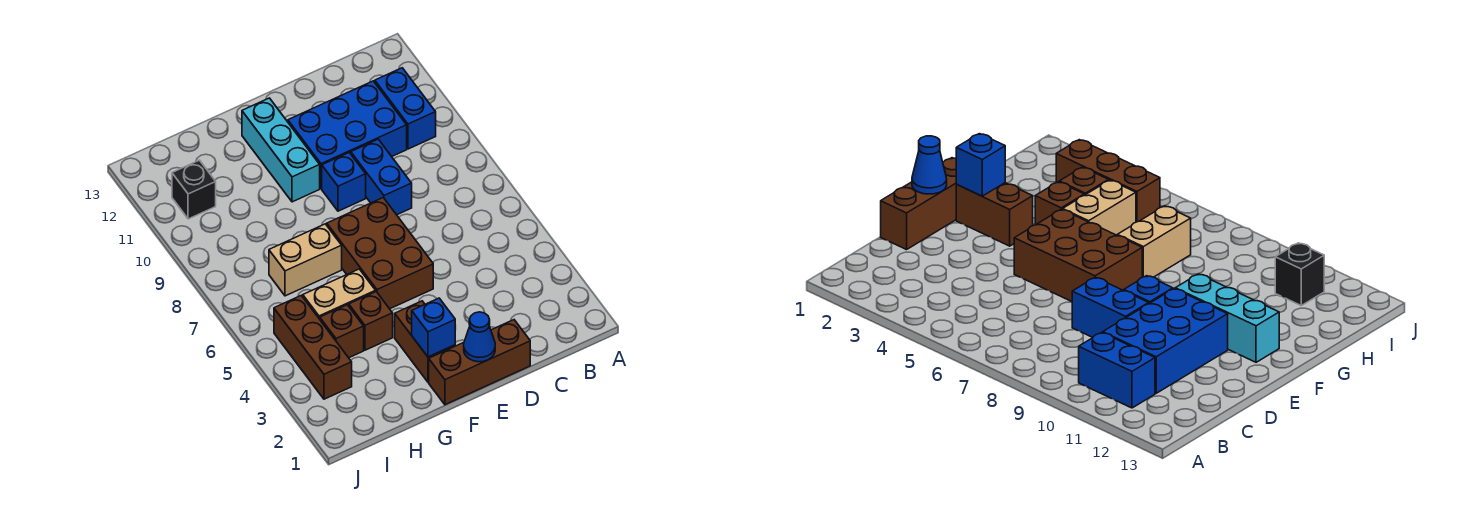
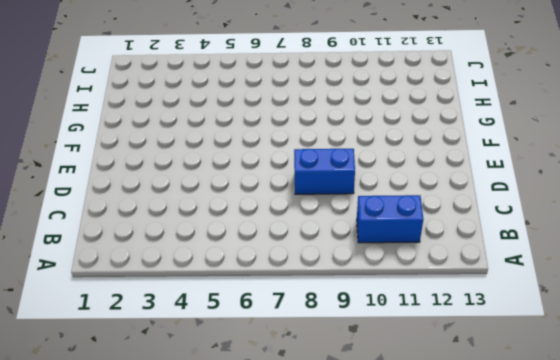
none -> blue 2x3 brick [288,81,407,189]
none -> brown 1x3 brick [429,320,530,405]
none -> brown 2x3 brick [327,198,433,309]

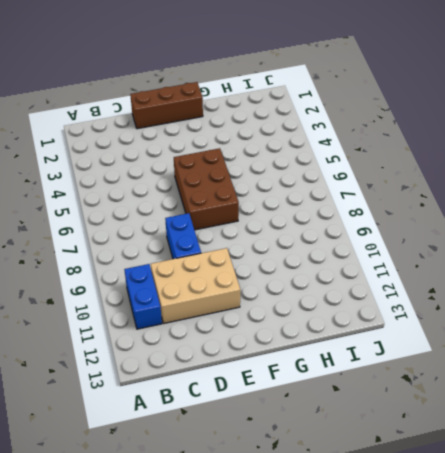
tan 2x3 brick [151,248,240,324] -> blue 2x3 brick [288,81,407,189]
none -> blue 1x1 brick [322,153,366,211]
none -> brown 1x2 brick [395,301,455,382]
none -> cyan 1x3 brick [242,98,320,202]

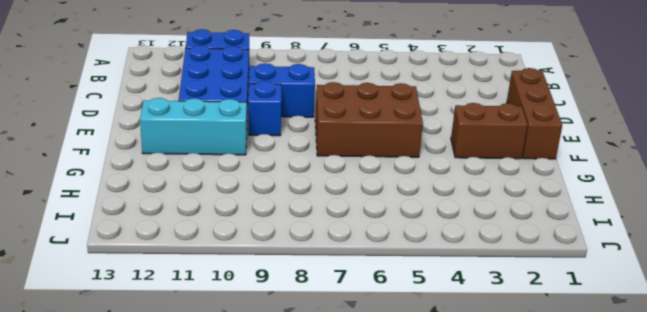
none -> brown 1x1 brick [349,292,393,350]
none -> tan 1x2 brick [303,269,376,319]
none -> tan 1x2 brick [269,224,342,296]

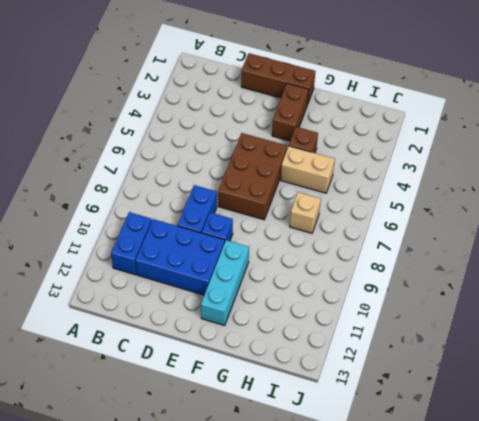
tan 1x1 brick [290,192,321,233] -> tan 1x2 brick [269,224,342,296]
none -> brown 1x1 brick [320,305,364,358]
none -> brown 1x3 brick [274,295,352,399]
none -> black 1x1 brick [172,160,216,219]

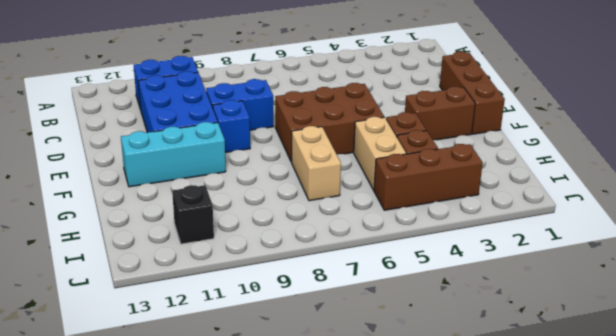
none -> blue 1x1 cone [464,312,495,362]
none -> blue 1x1 brick [412,298,455,357]

